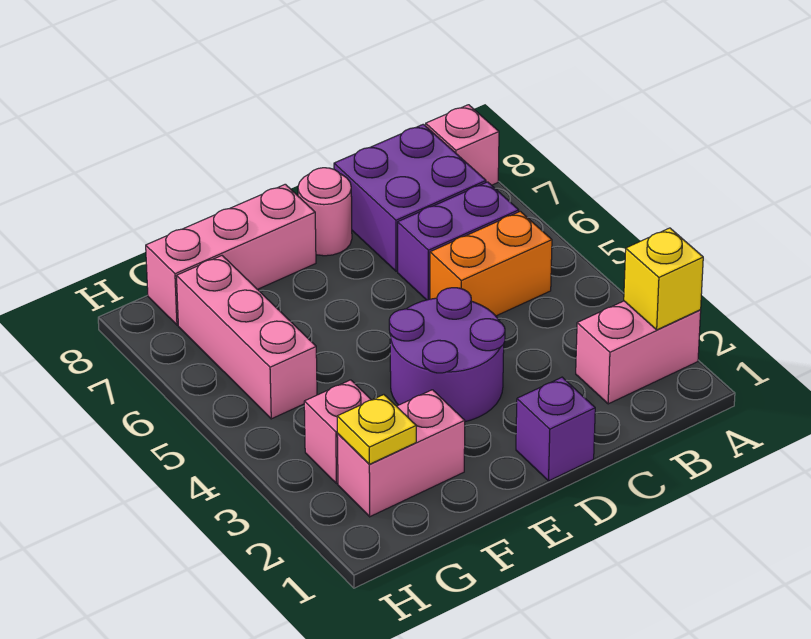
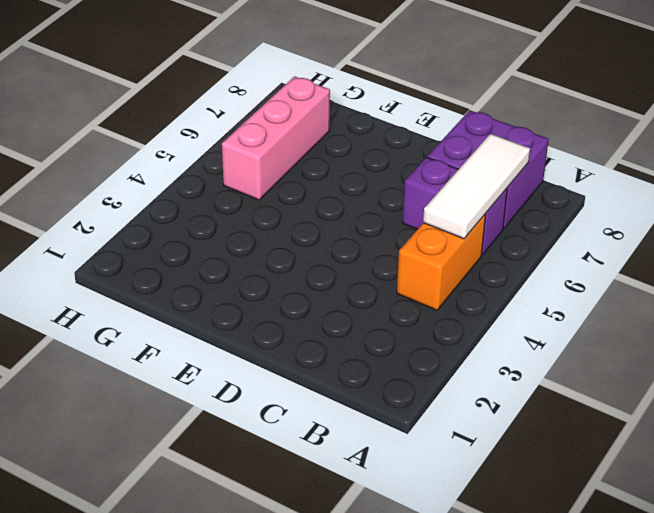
orange 1x2 brick [397,214,486,310] -> orange 1x2 brick turned to [430,211,552,316]
white 1x3 tile [423,134,530,239] -> none
none -> pink 1x2 brick [576,301,701,404]
none -> pink 1x1 brick [426,105,499,185]
none -> purple 1x1 brick [516,377,595,481]

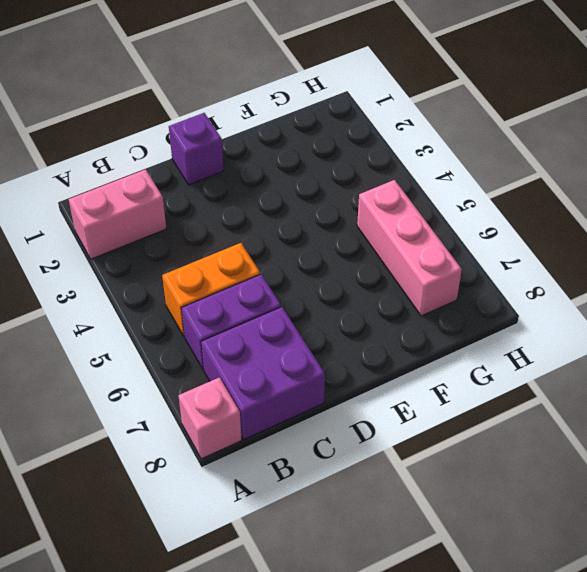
none -> purple 2x2 round brick [389,288,505,422]
none -> pink 1x1 round brick [298,168,352,256]
none -> pink 1x3 brick [146,184,316,325]

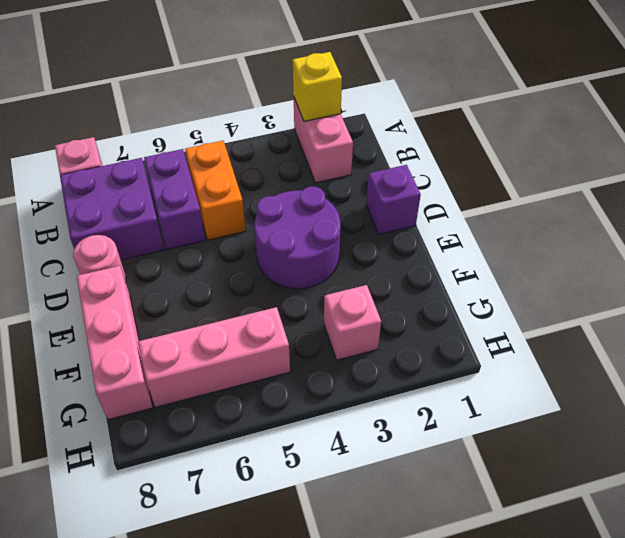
none -> pink 1x2 brick [337,390,465,517]
none -> yellow 1x1 plate [337,395,416,464]

